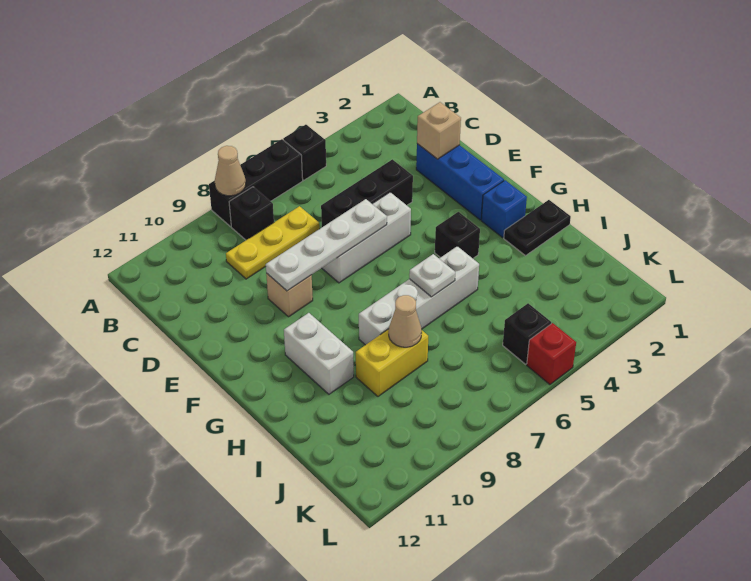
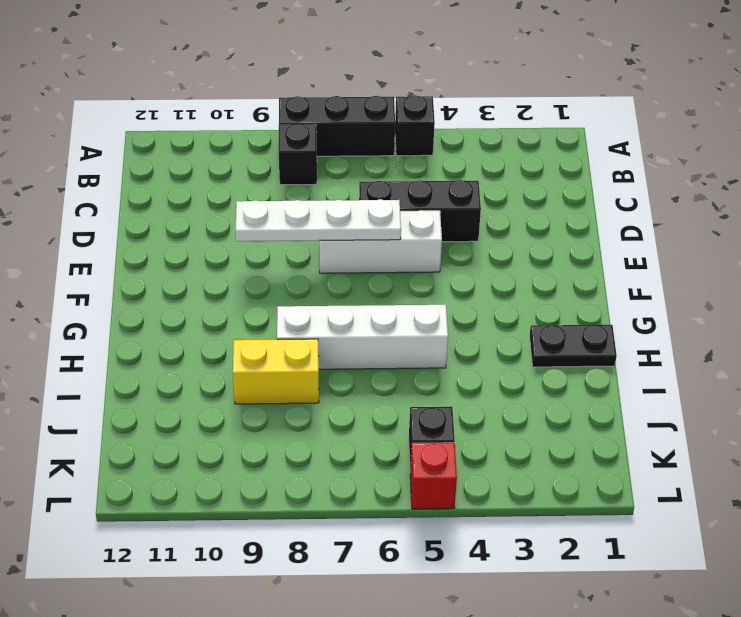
none -> yellow 1x3 plate [226,206,320,279]
none -> blue 1x3 brick [416,144,504,220]
none -> tan 1x1 brick [266,273,313,317]

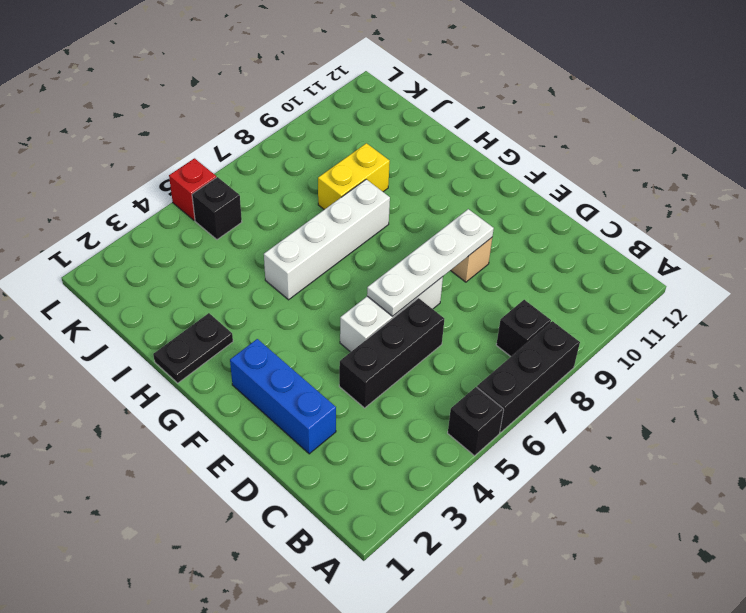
none -> yellow 1x3 plate [226,206,320,279]
none -> blue 1x1 brick [481,180,527,237]
none -> black 1x1 brick [435,212,480,258]

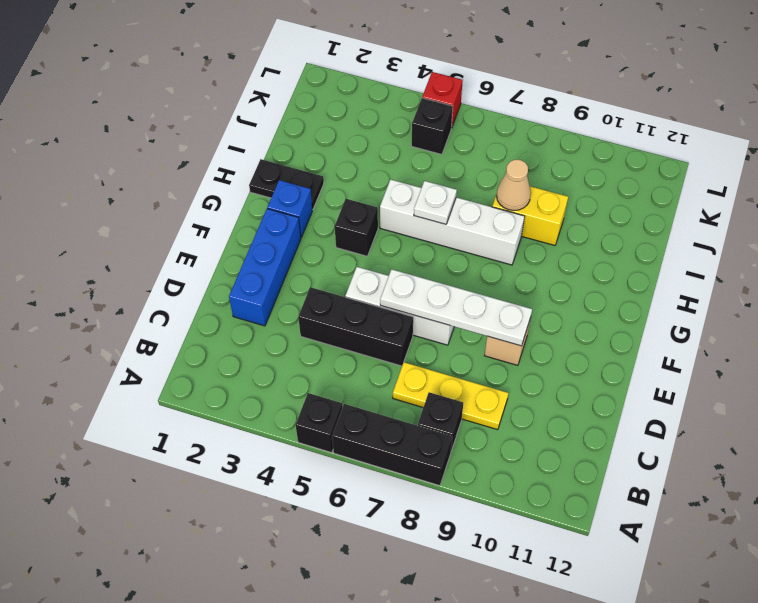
none -> white 1x2 brick [284,313,354,394]
none -> tan 1x1 cone [215,146,246,196]
none -> tan 1x1 brick [417,102,461,159]

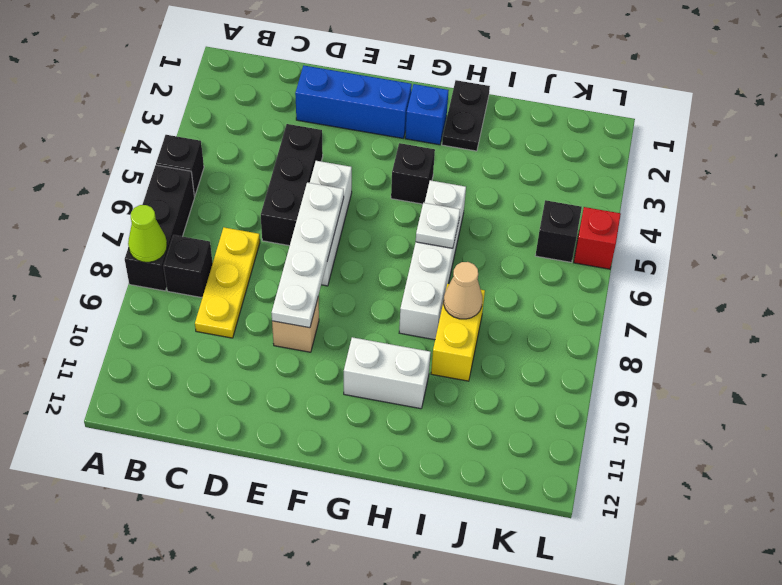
lime 1x1 cone [128,205,167,262] -> tan 1x1 cone [215,146,246,196]
none -> tan 1x1 brick [417,102,461,159]

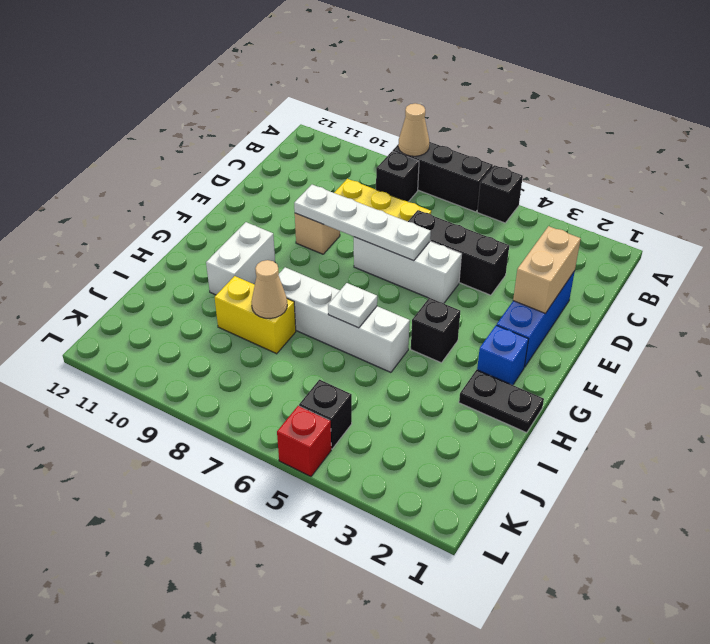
tan 1x2 brick [513,226,581,313] -> tan 1x1 brick [417,102,461,159]

